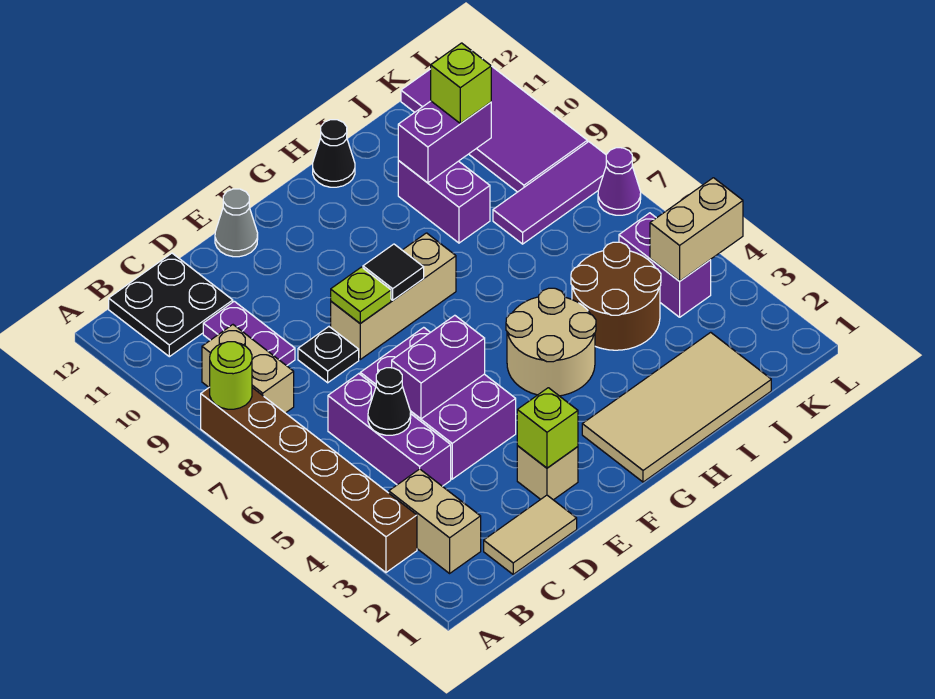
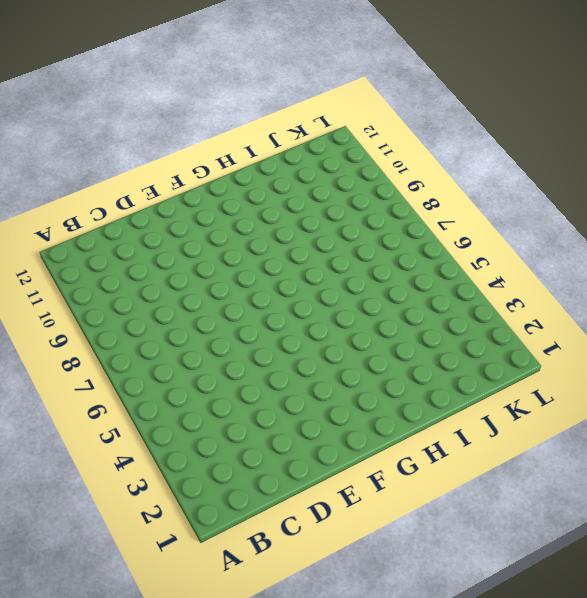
none -> brown 1x6 brick [201,387,417,572]
none -> tan 1x2 brick [389,469,481,573]
none -> tan 1x2 brick [202,325,294,413]
none -> black 2x2 plate [109,253,233,357]

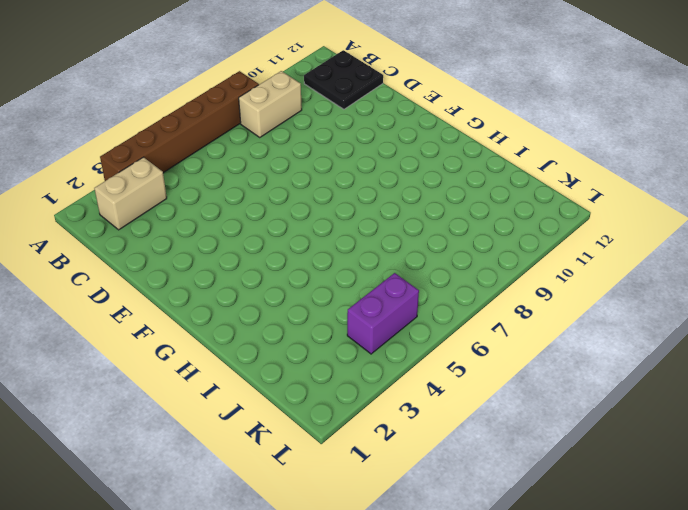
none -> tan 1x2 tile [484,495,577,574]
none -> purple 1x3 brick [328,374,451,486]
none -> purple 1x2 plate [203,301,295,366]
none -> purple 2x3 brick [360,327,516,479]

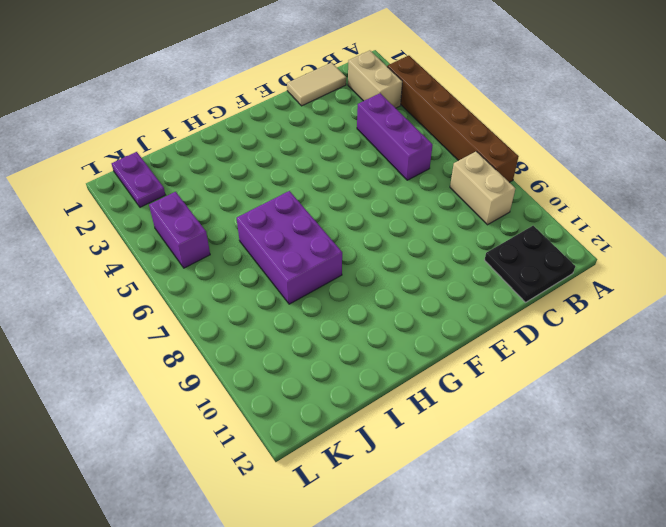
purple 2x3 brick [237,191,342,304] -> purple 2x3 brick moved to [360,327,516,479]
purple 1x2 plate [112,152,165,207] -> purple 1x2 plate moved to [203,301,295,366]
none -> black 1x1 plate [298,327,359,383]
none -> tan 1x1 brick [517,446,578,500]
none -> tan 1x3 brick [331,233,456,359]
none -> grey 1x1 cone [215,189,258,257]

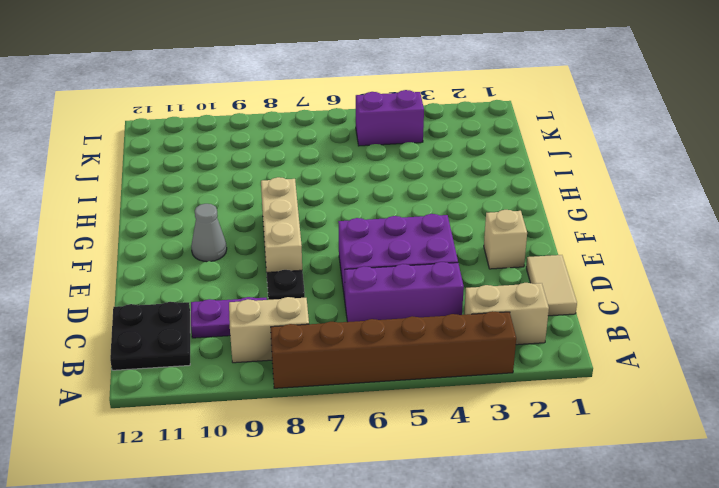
grey 1x1 cone [191,204,227,262] -> grey 1x1 cone moved to [215,189,258,257]
none -> tan 2x4 tile [582,332,771,482]
none -> tan 2x2 round brick [506,288,596,396]
none -> black 1x1 cone [313,120,355,187]
none -> brown 2x2 round brick [571,242,661,350]

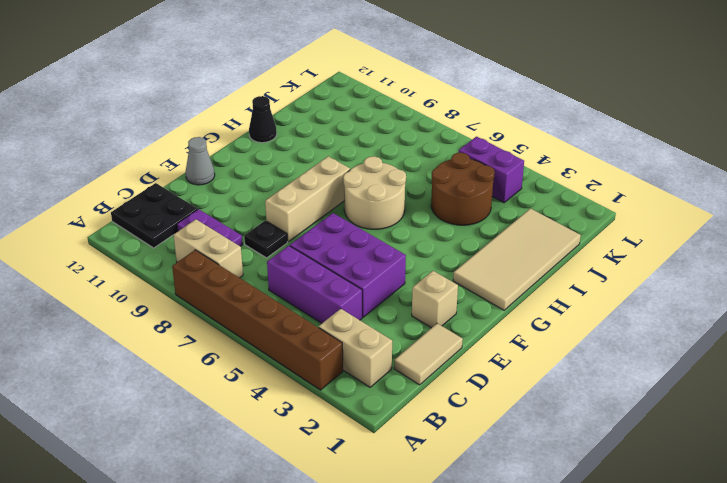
tan 2x2 round brick [343,156,406,229] -> tan 2x2 round brick moved to [506,288,596,396]
none -> purple 1x2 brick [398,161,490,243]
none -> purple 1x3 tile [493,142,606,244]
none -> purple 2x4 tile [401,66,587,192]
none -> purple 1x1 cone [598,148,641,215]

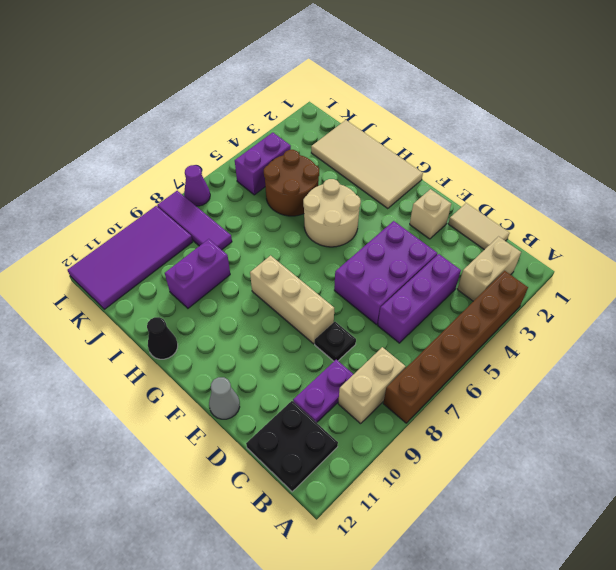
none -> lime 1x1 round brick [210,342,252,409]
none -> black 1x1 cone [368,368,411,435]
none -> purple 1x2 brick [392,315,485,419]
none -> lime 1x1 brick [517,388,578,468]

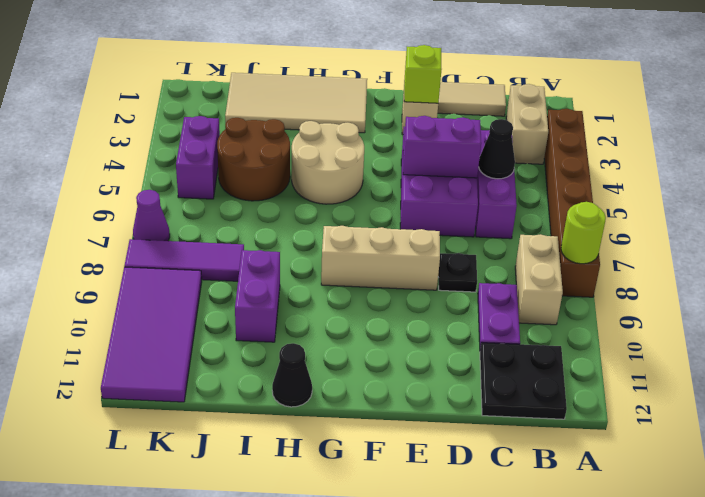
none -> grey 1x1 cone [215,189,258,257]
none -> lime 1x1 plate [331,267,391,323]
none -> black 1x1 tile [363,244,424,300]
none -> purple 1x2 brick [398,101,491,183]

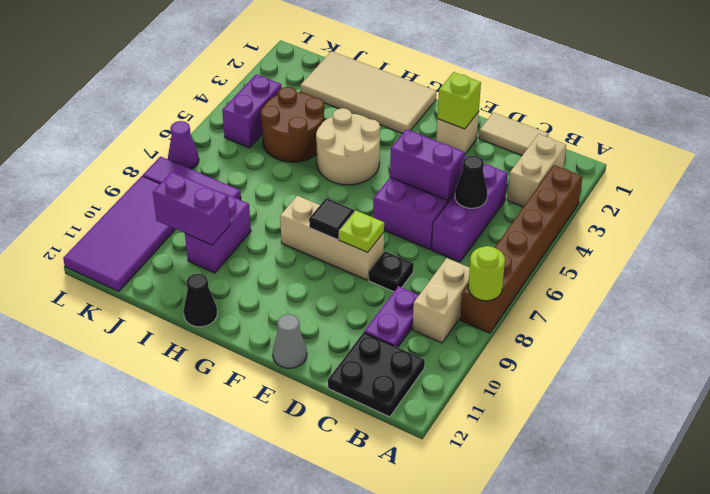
none -> tan 1x2 brick [650,178,743,281]
none -> lime 1x1 brick [431,43,491,124]

